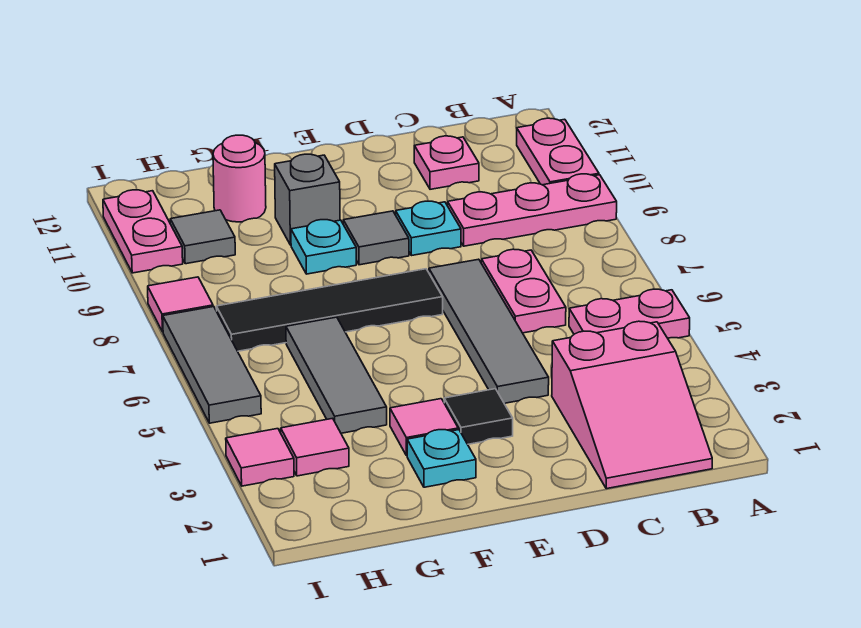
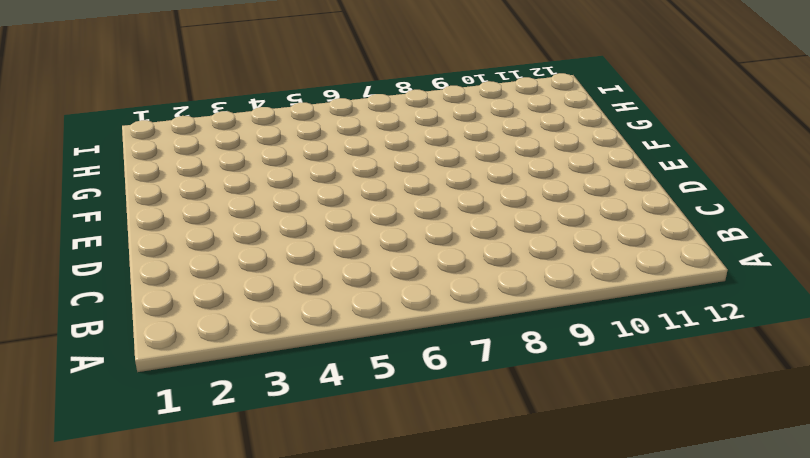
none -> pink 1x2 plate [569,289,690,338]
none -> pink 1x3 plate [448,174,617,246]
none -> pink 1x2 plate [517,118,599,185]

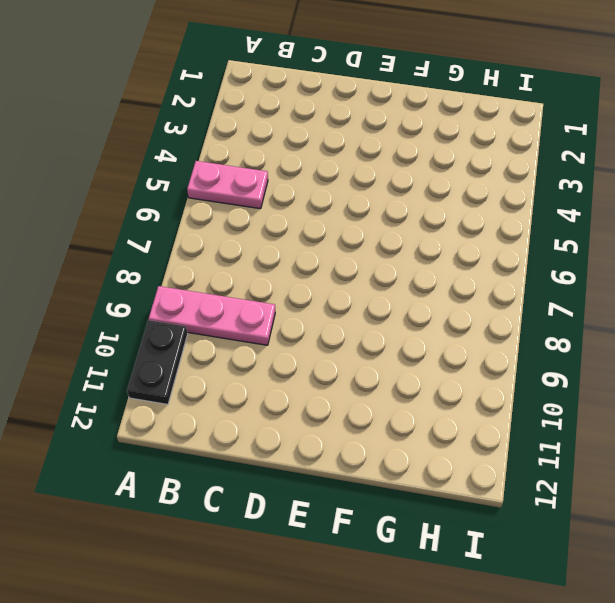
black 1x2 plate [127,320,188,404] -> pink 1x2 plate [517,118,599,185]
none -> pink 2x3 slope [552,321,712,489]
none -> pink 1x2 plate [481,249,566,333]
none -> pink 1x1 plate [414,136,479,189]

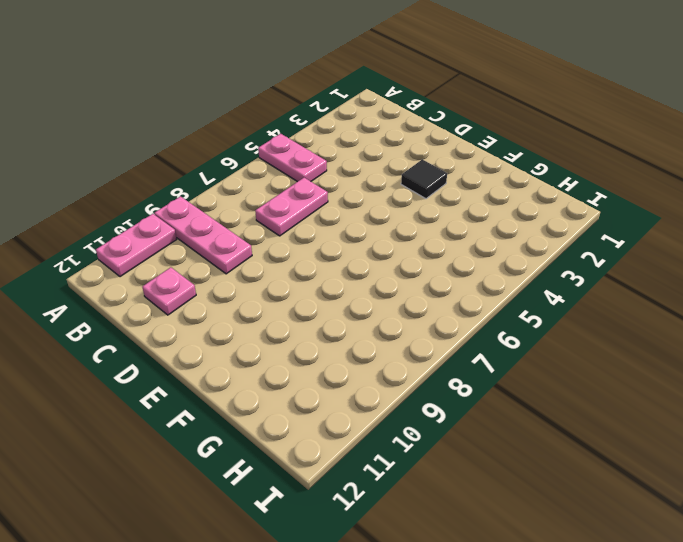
none -> pink 2x3 slope [552,321,712,489]
none -> grey 1x4 tile [429,259,549,403]
none -> cyan 1x1 plate [396,201,461,256]

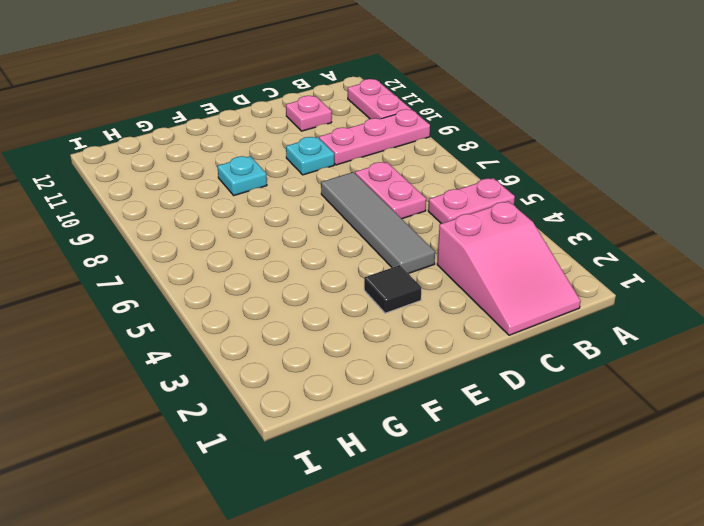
none -> black 1x4 tile [216,269,443,351]
none -> grey 1x1 tile [343,211,409,265]
none -> cyan 1x1 plate [407,430,476,487]

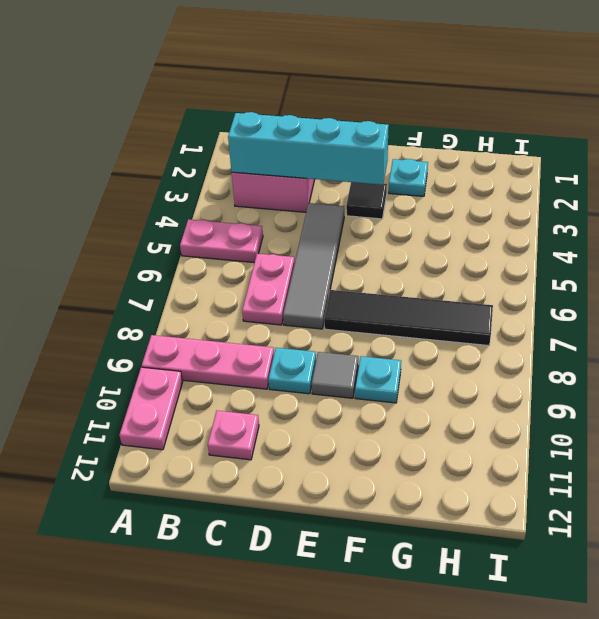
cyan 1x4 brick [228,112,389,185] -> none
none -> pink 1x1 tile [390,399,458,456]
none -> grey 1x1 brick [275,154,340,245]
none -> grey 1x3 tile [286,317,387,433]

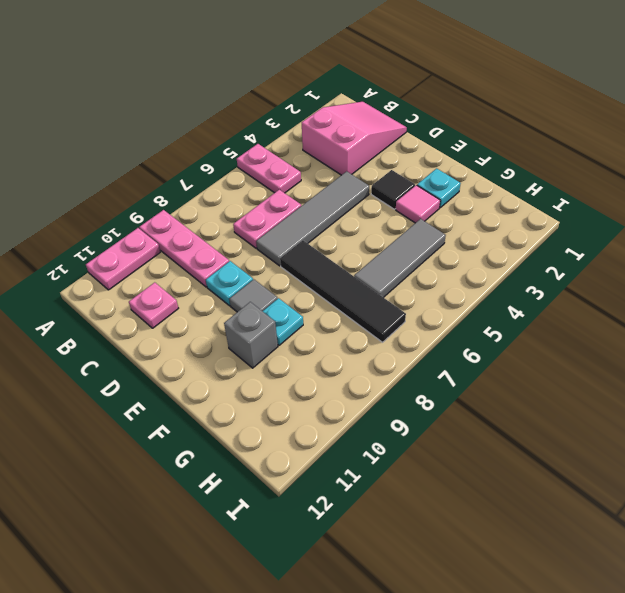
none -> pink 1x1 round brick [213,135,266,222]
none -> pink 1x1 tile [281,418,349,476]
none -> grey 1x1 tile [170,210,235,264]

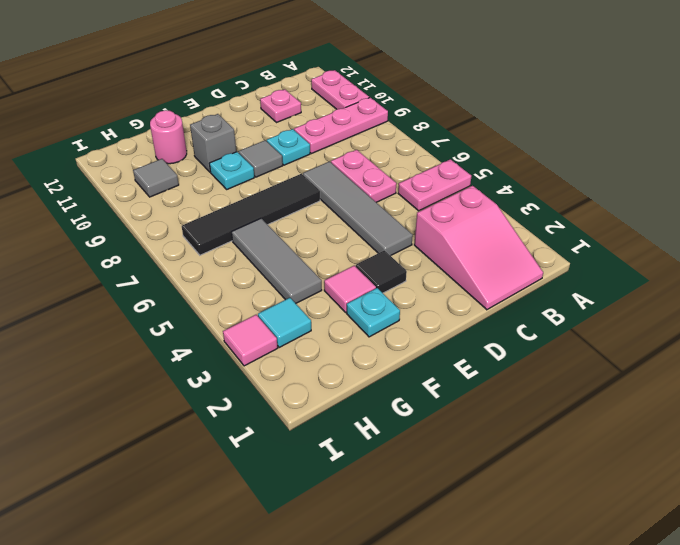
cyan 1x1 tile [258,298,311,347] -> pink 1x1 tile [281,418,349,476]
none -> grey 1x3 tile [163,307,261,423]
none -> pink 1x1 tile [148,277,213,332]
none -> pink 1x2 plate [103,190,183,273]

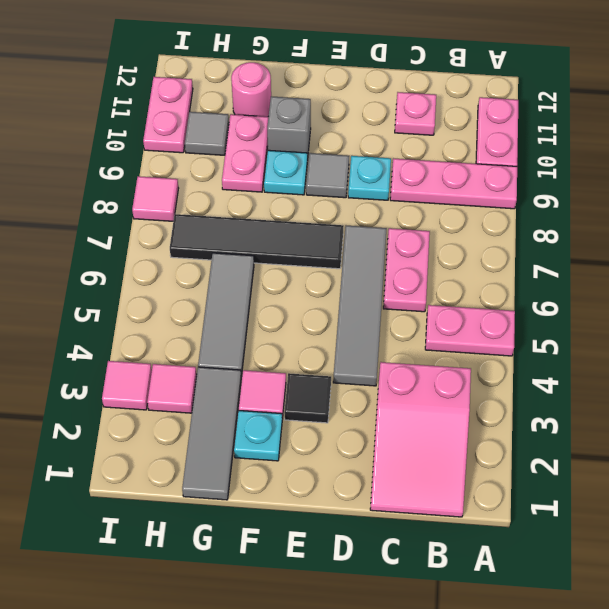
grey 1x3 tile [182,367,241,500] -> grey 1x3 tile moved to [163,307,261,423]
pink 1x2 plate [222,114,268,192] -> none

